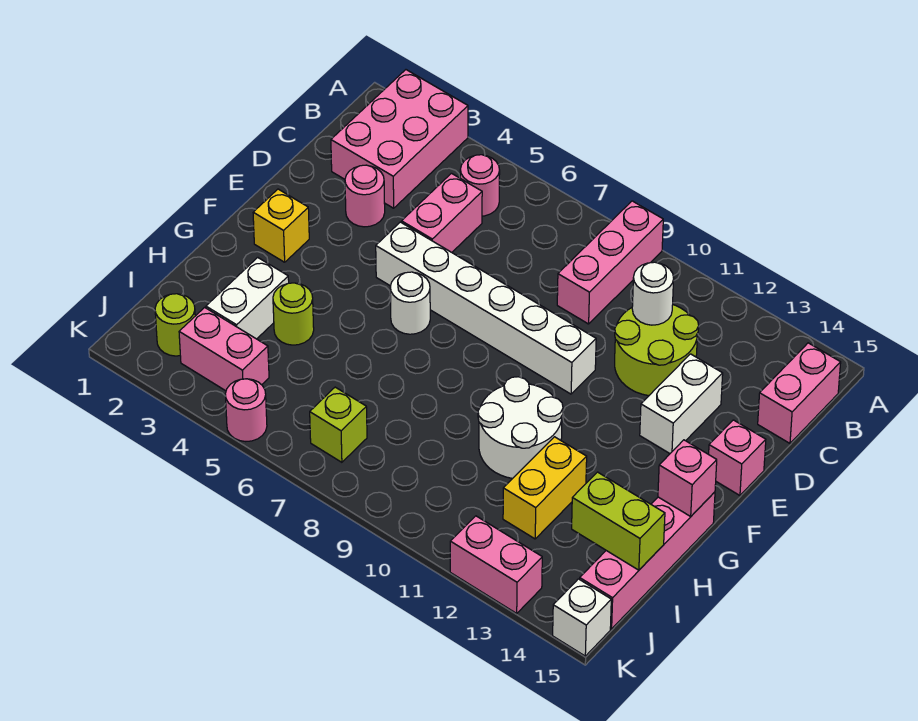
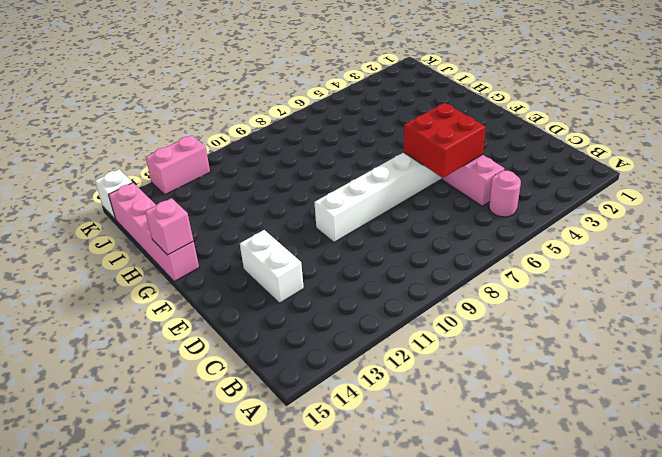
red 2x2 brick [403,103,486,178] -> none
none -> pink 2x3 brick [331,70,468,208]
none -> pink 1x3 brick [557,201,663,324]
none -> pink 1x2 brick [758,343,841,443]

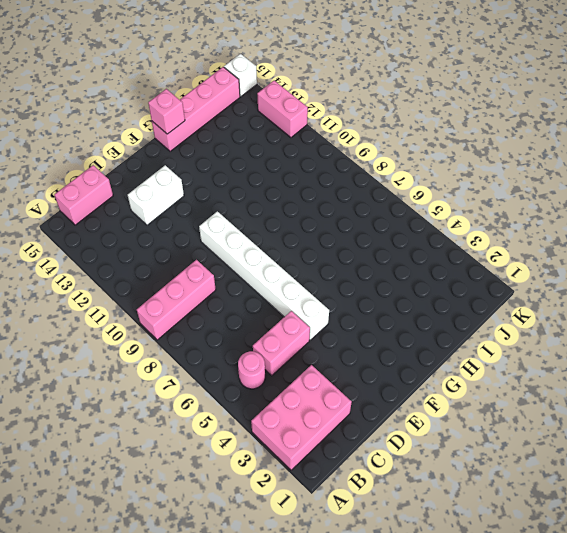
none -> lime 2x2 round brick [615,305,699,396]
none -> pink 1x1 round brick [345,165,385,227]
none -> pink 1x1 brick [709,420,766,495]

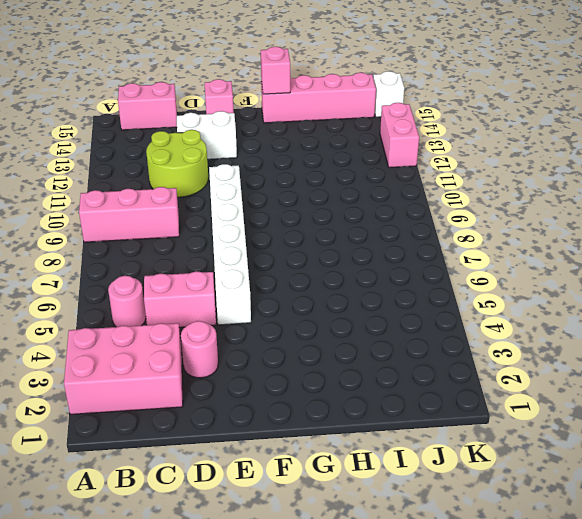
none -> yellow 1x1 brick [253,189,309,262]
none -> white 1x1 round brick [390,272,430,334]
none -> white 2x2 round brick [478,377,563,479]

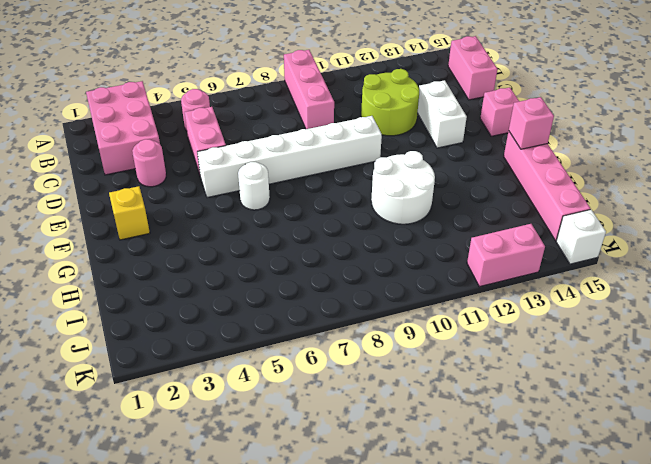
none -> white 1x2 brick [206,258,289,339]
none -> lime 1x1 round brick [273,283,314,345]
none -> yellow 1x2 brick [503,437,587,539]

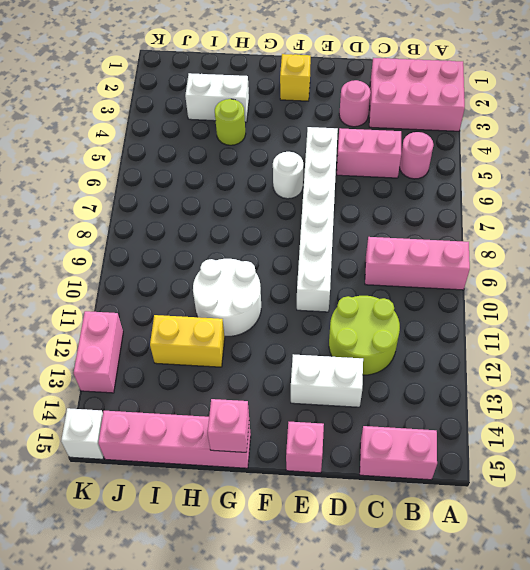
none -> lime 1x1 round brick [155,294,195,356]
none -> pink 1x2 brick [179,307,269,391]
none -> lime 1x1 brick [310,387,367,462]

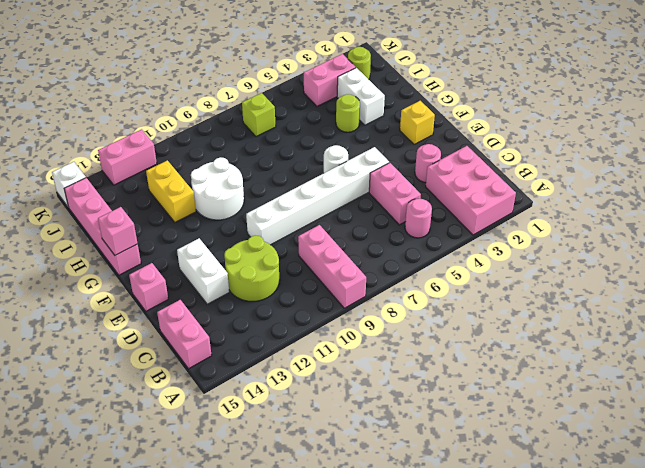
none -> pink 1x1 round brick [225,379,267,442]
none -> white 1x1 round brick [632,262,674,325]
none -> lime 1x2 brick [572,472,665,570]

